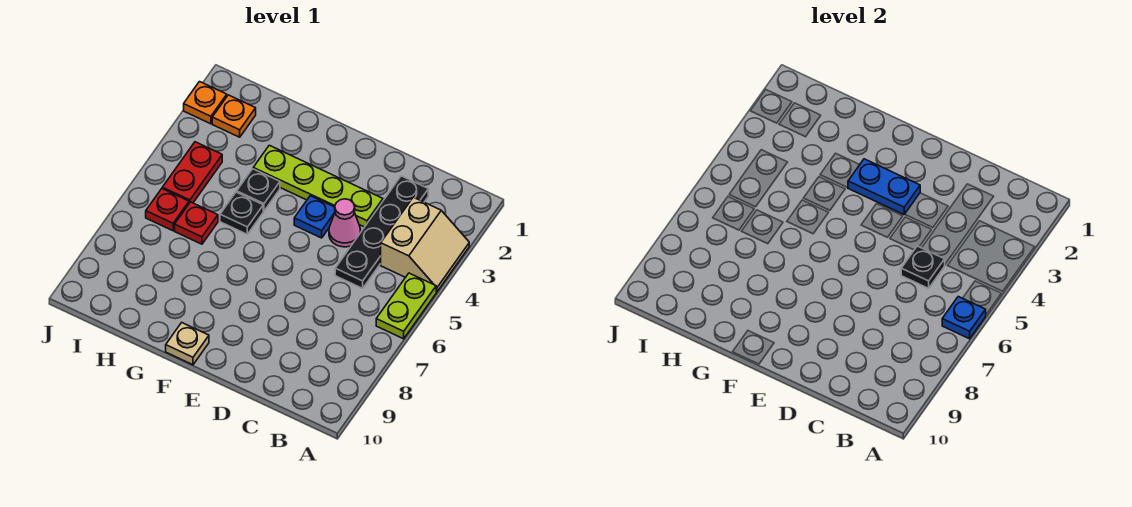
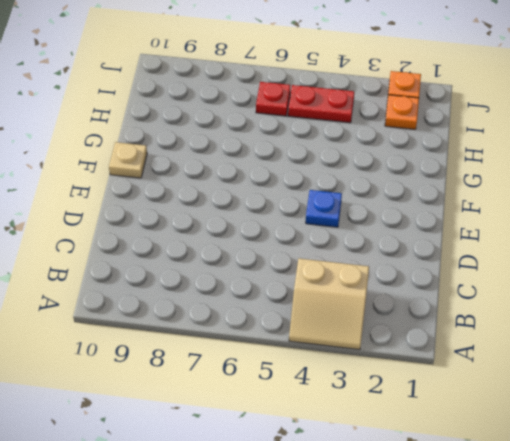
none -> lime 1x2 plate [376,273,436,339]
none -> black 1x4 plate [335,176,428,288]
none -> lime 1x4 plate [253,145,383,227]

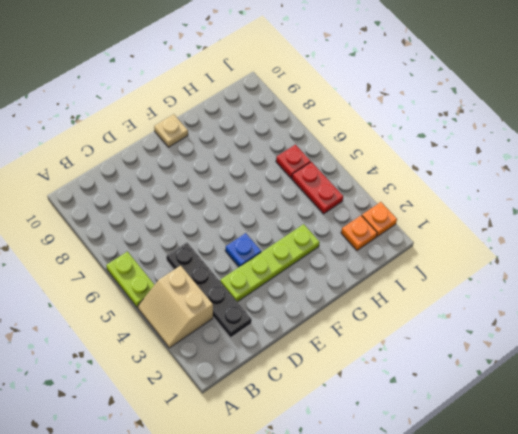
none -> pink 1x1 cone [329,199,361,247]
none -> black 1x1 plate [237,169,280,211]
none -> black 1x1 plate [220,192,263,234]

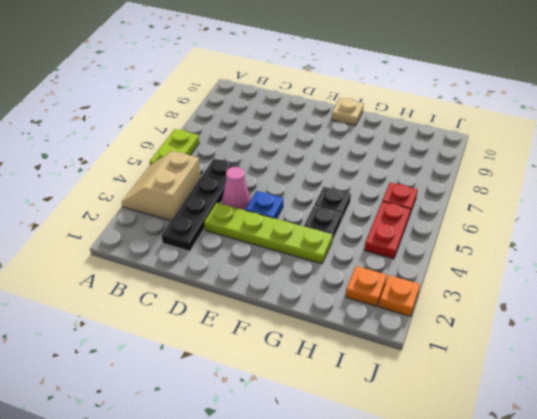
none -> red 1x1 plate [175,202,218,244]
none -> blue 1x1 plate [942,297,986,339]
none -> black 1x1 plate [901,246,945,288]

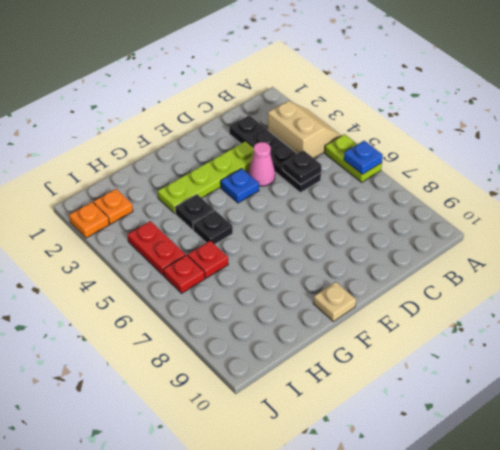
none -> blue 1x2 plate [848,159,920,214]

